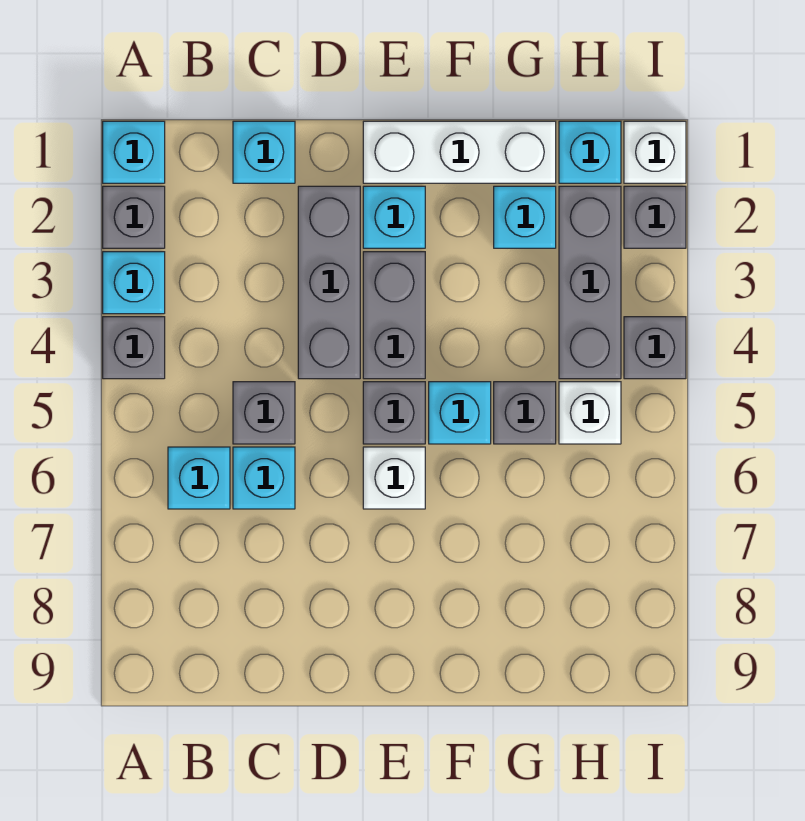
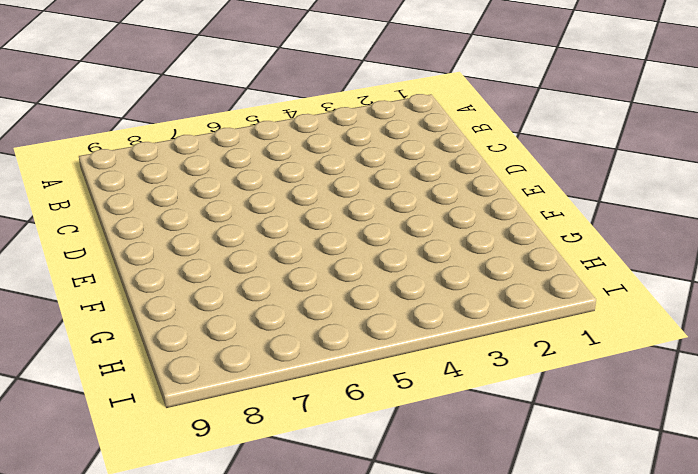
none -> cyan 1x1 brick [103,121,165,183]
none -> grey 1x1 brick [103,186,165,248]
none -> cyan 1x1 brick [103,252,165,314]

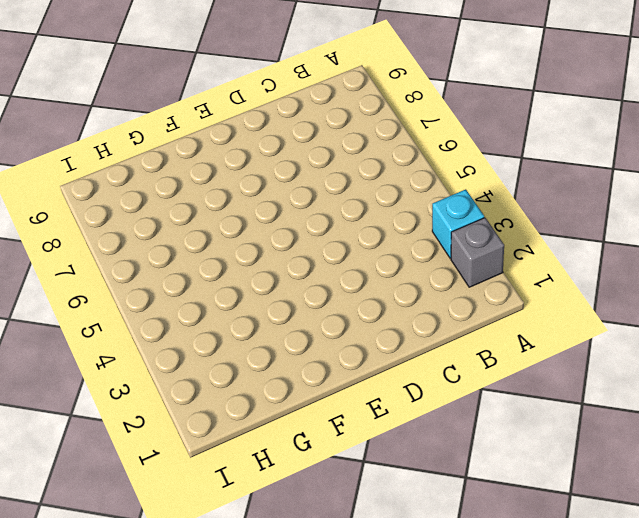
none -> cyan 1x1 brick [103,121,165,183]
none -> grey 1x1 brick [103,317,165,379]
none -> cyan 1x1 brick [168,447,230,509]

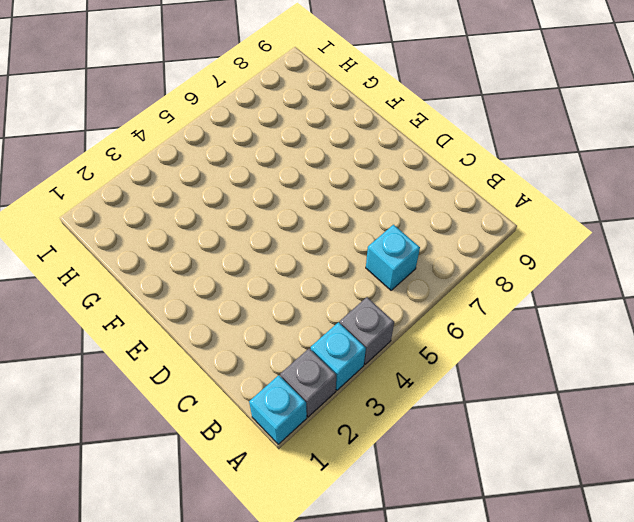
none -> cyan 1x1 brick [233,121,295,183]
none -> grey 1x1 brick [233,382,295,444]
none -> cyan 1x1 brick [233,447,295,509]

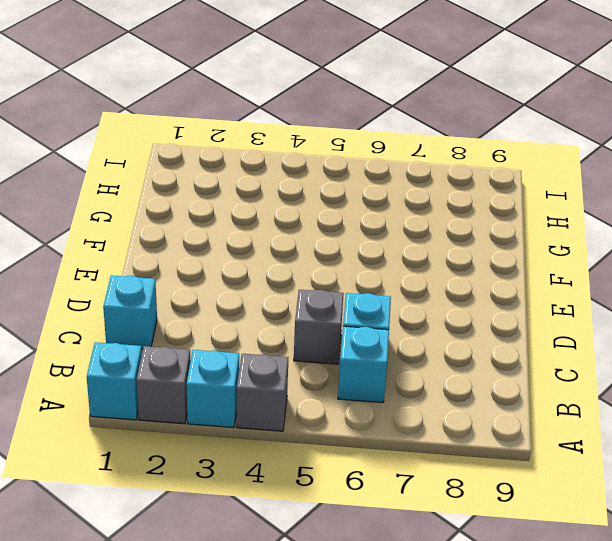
none -> grey 1x3 brick [298,186,360,379]
none -> white 1x3 brick [363,121,556,183]
none -> cyan 1x1 brick [363,186,425,248]

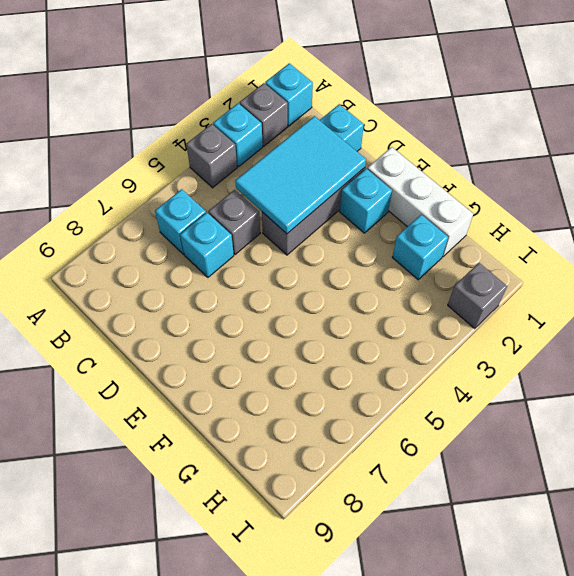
cyan 2x3 tile [235,116,366,234] -> none
none -> grey 1x2 brick [363,252,425,379]
none -> grey 1x1 brick [363,382,425,444]
none -> white 1x1 brick [363,447,425,509]

